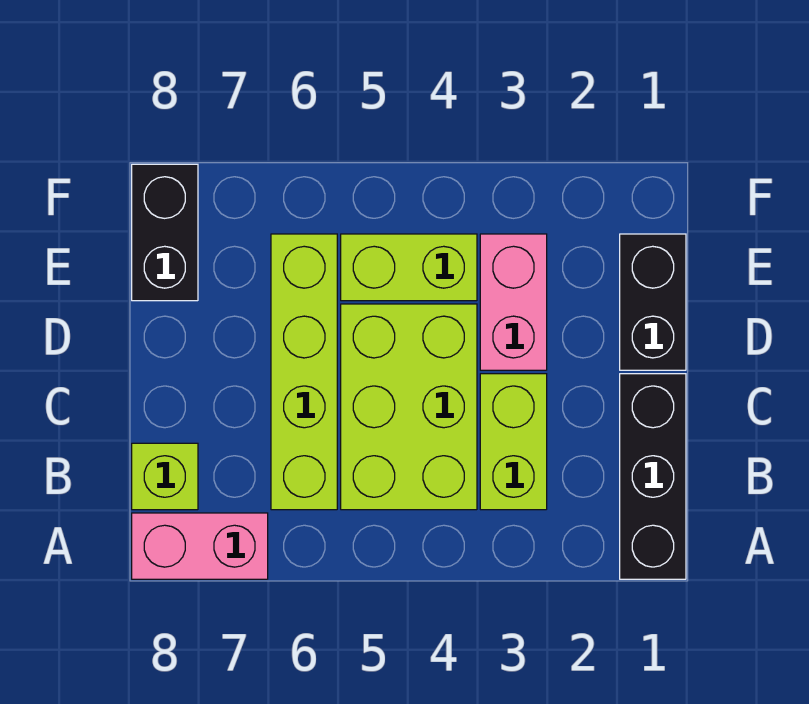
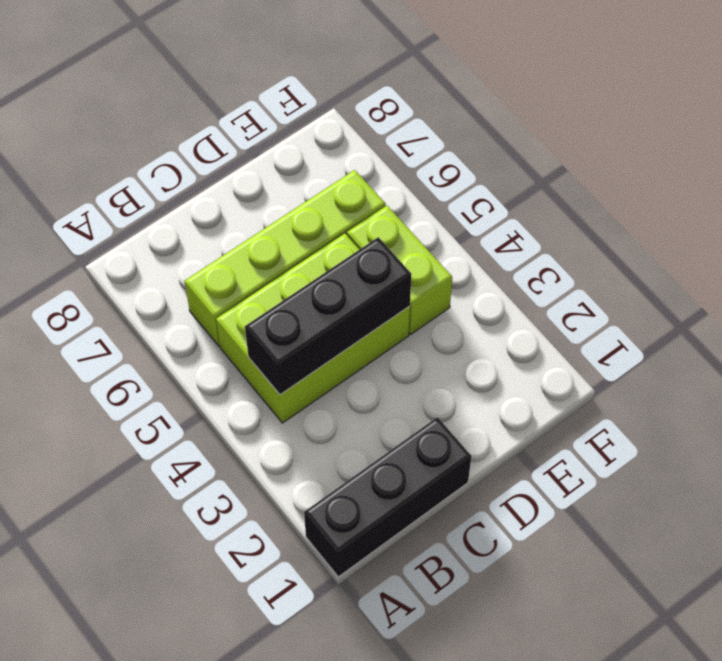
black 1x3 brick [245,237,411,395] -> none
none -> pink 1x2 brick [132,513,268,579]
none -> lime 1x2 brick [480,374,547,510]

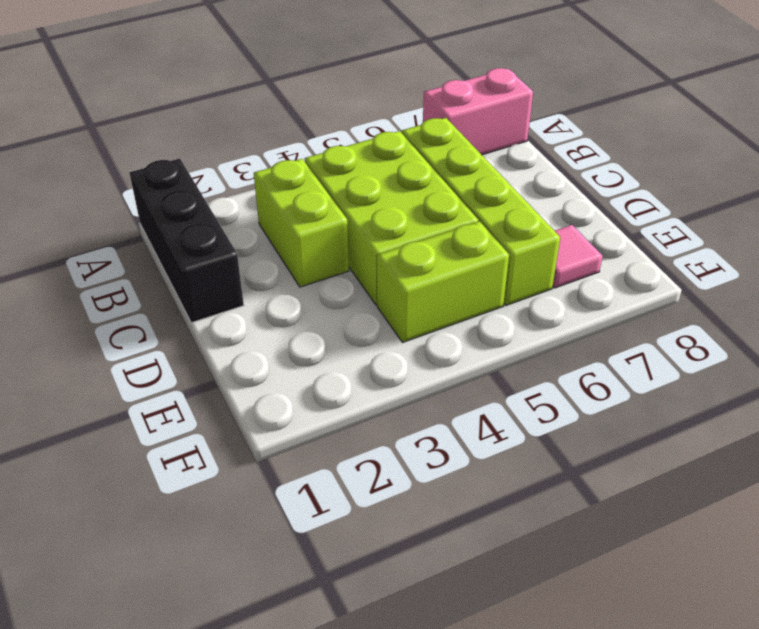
pink 1x1 tile [553,225,603,288] -> none
none -> lime 1x1 brick [132,443,198,510]
none -> black 1x2 brick [620,234,686,370]

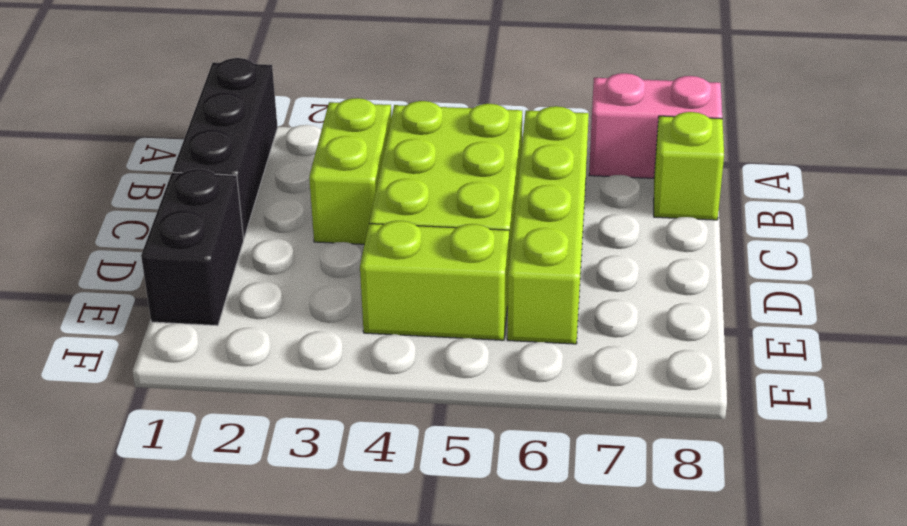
none -> pink 1x2 brick [480,234,547,370]
none -> black 1x2 brick [132,164,198,301]

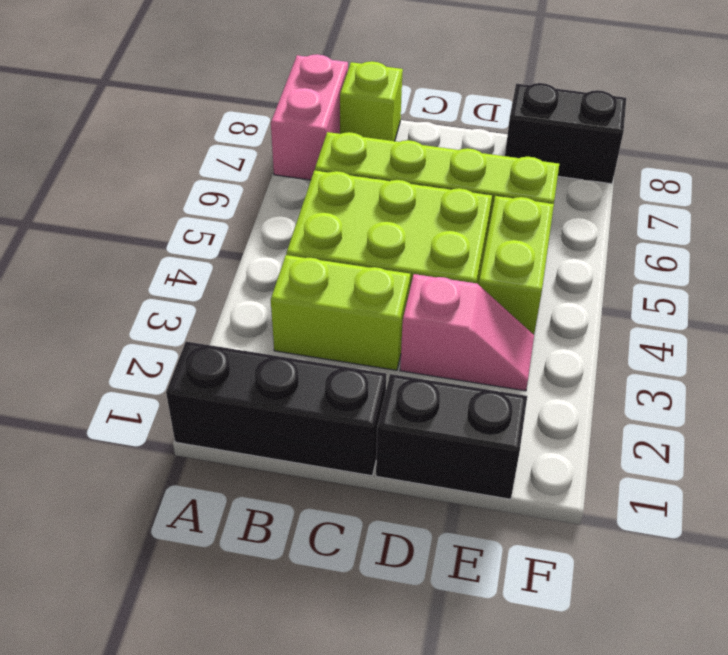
pink 1x2 slope [400,274,534,391] -> pink 1x2 brick [480,234,547,370]

